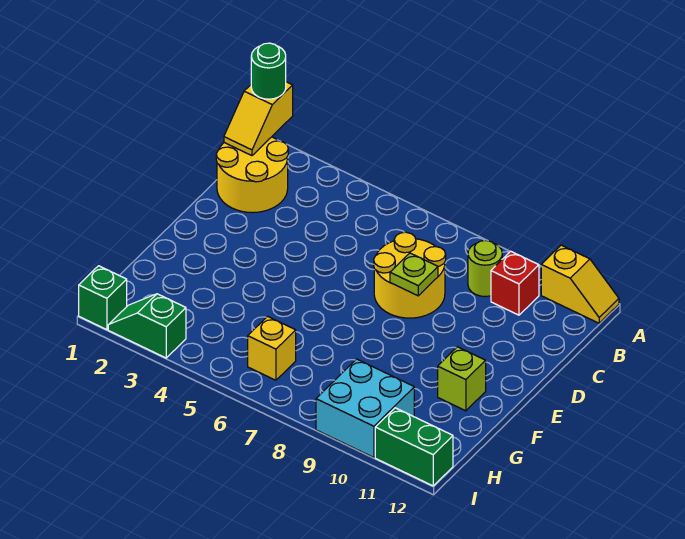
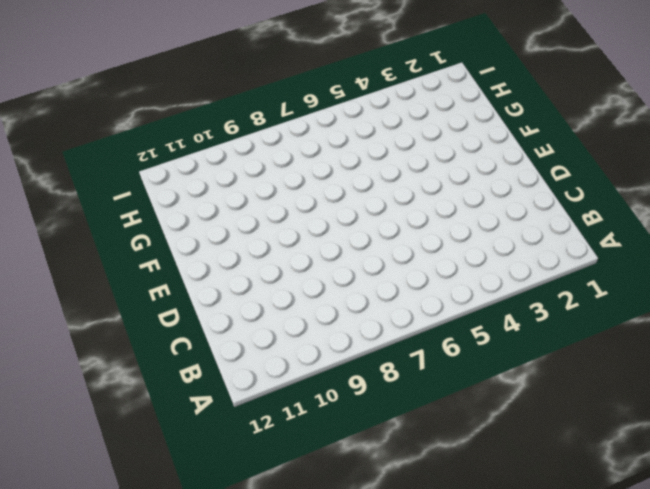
none -> yellow 1x2 slope [541,245,619,323]
none -> yellow 2x2 round brick [216,137,288,213]
none -> lime 1x1 round brick [468,241,502,297]

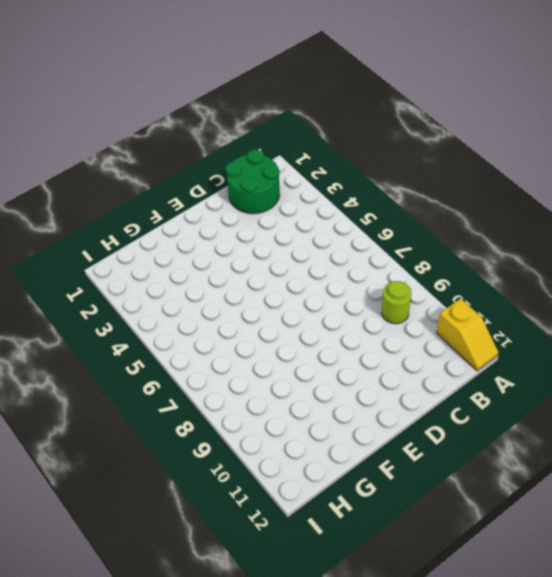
green 2x2 round brick [226,150,280,214] -> yellow 2x2 round brick [216,137,288,213]
none -> red 1x1 brick [491,251,539,315]
none -> yellow 2x2 round brick [374,232,446,318]
none -> lime 1x1 brick [438,347,486,411]

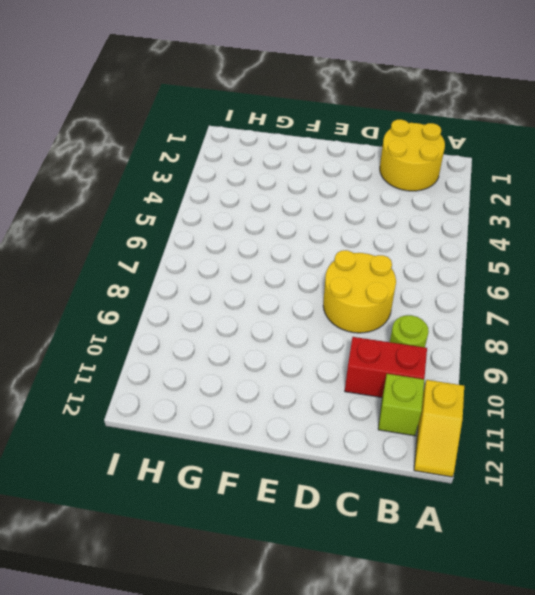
red 1x2 brick [345,337,427,397] -> red 1x1 brick [491,251,539,315]
lime 1x1 brick [378,374,424,436] -> lime 1x1 brick moved to [438,347,486,411]
none -> yellow 1x1 brick [248,316,296,380]
none -> cyan 2x2 brick [316,359,414,458]
none -> green 1x1 brick [79,266,127,330]

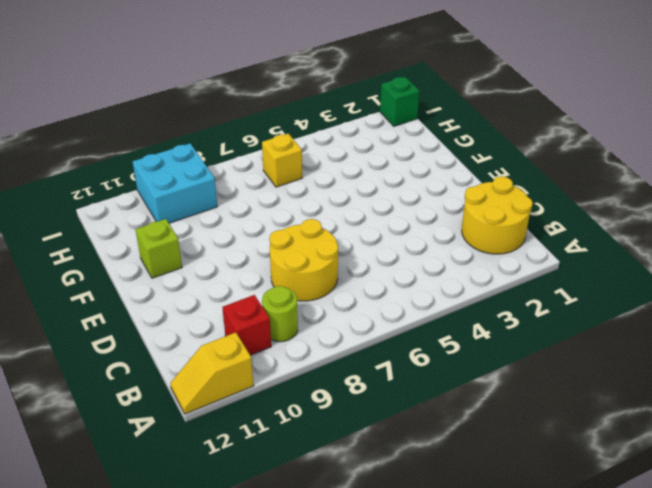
none -> green 1x2 slope [108,294,186,358]
none -> green 1x2 brick [375,408,453,486]
none -> yellow 1x2 slope [224,82,293,156]

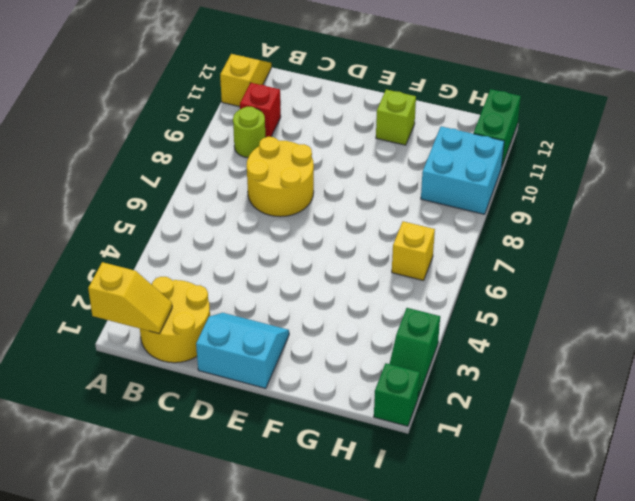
cyan 2x2 slope [196,313,289,388] -> none
none -> lime 1x1 plate [390,253,438,296]
none -> green 1x1 round brick [251,43,286,99]

